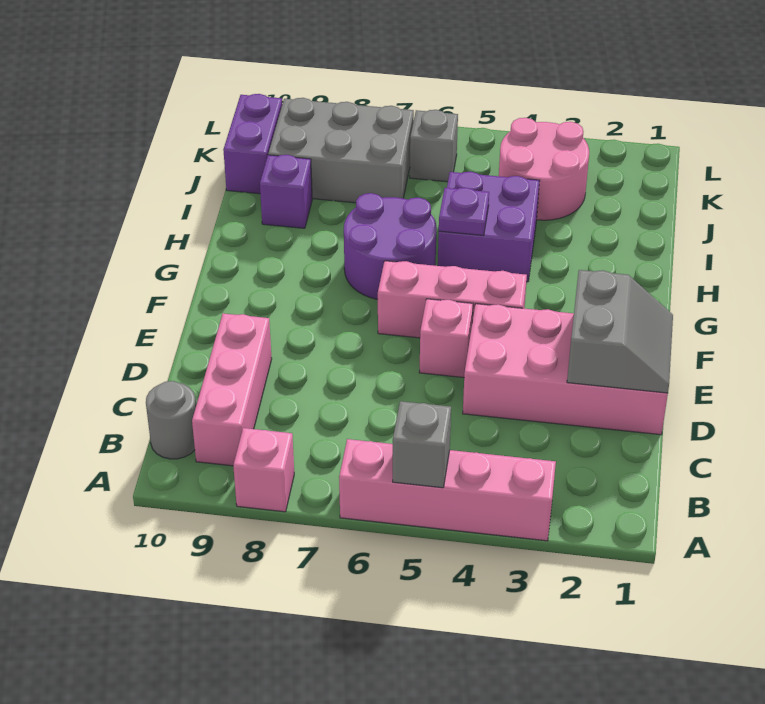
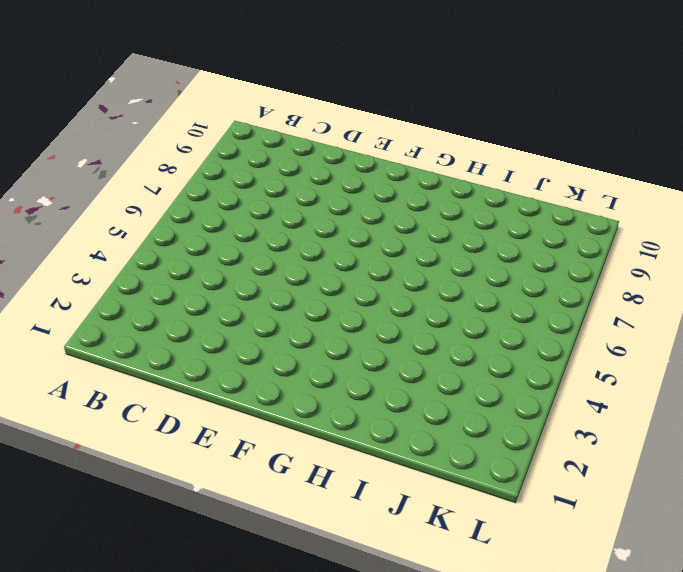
none -> pink 1x4 brick [339,439,556,541]
none -> pink 1x1 brick [233,428,294,512]
none -> pink 1x3 brick [192,313,272,466]

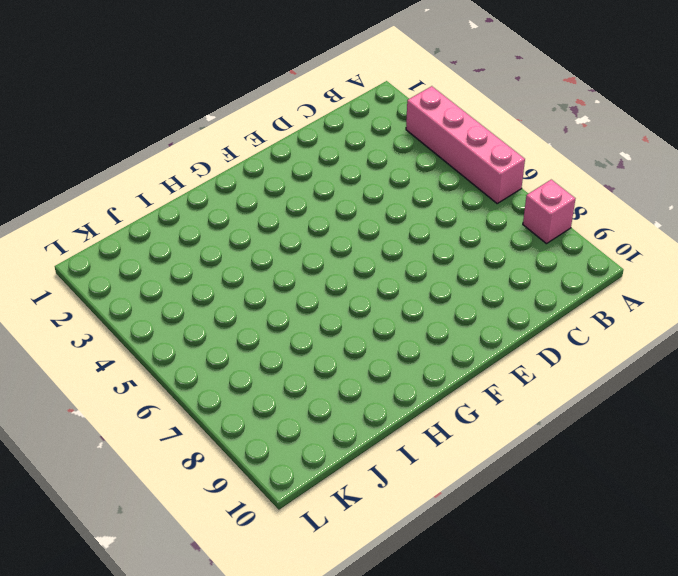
none -> pink 1x3 brick [192,313,272,466]
none -> grey 1x1 round brick [146,381,196,459]
none -> pink 2x4 brick [463,304,668,435]

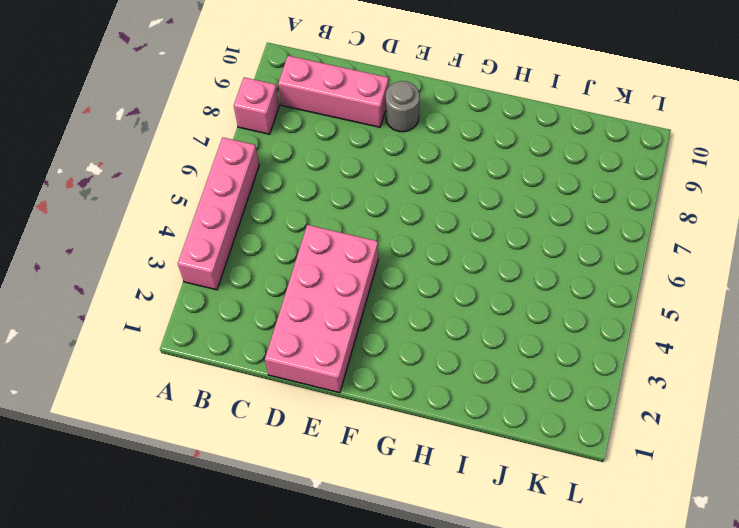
grey 1x1 round brick [386,81,420,132] -> grey 1x1 round brick moved to [146,381,196,459]
none -> pink 1x1 brick [419,299,473,378]
none -> pink 1x3 brick [378,261,527,338]
none -> purple 2x2 round brick [344,193,437,299]

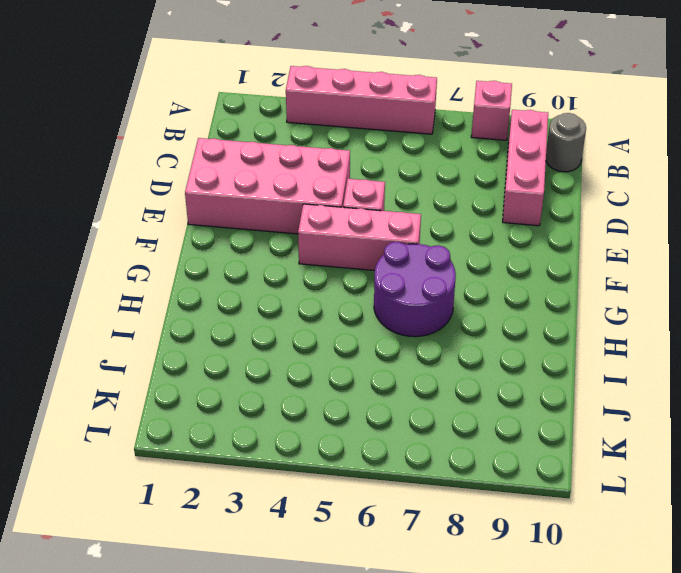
none -> purple 2x2 brick [438,172,540,282]
none -> purple 1x1 brick [260,155,312,228]
none -> pink 2x2 round brick [499,118,589,220]

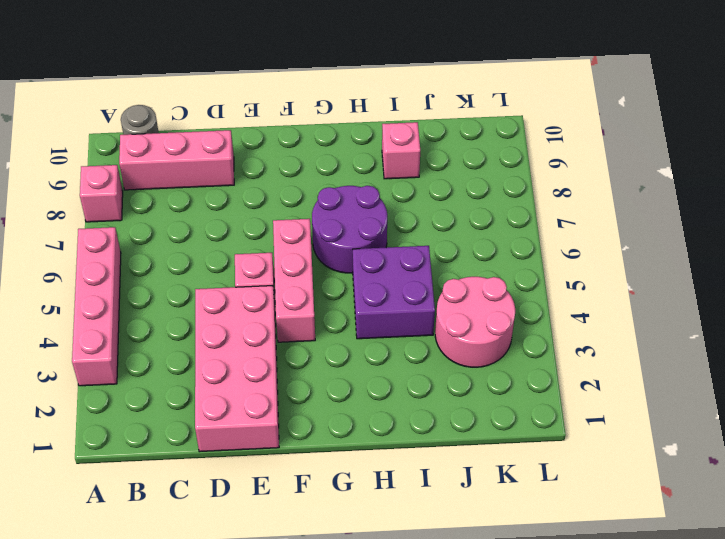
pink 1x1 brick [382,122,420,179] -> purple 1x1 brick [260,155,312,228]
none -> grey 2x3 brick [268,98,414,203]
none -> purple 1x2 brick [223,94,282,194]
none -> grey 1x1 brick [410,110,458,182]

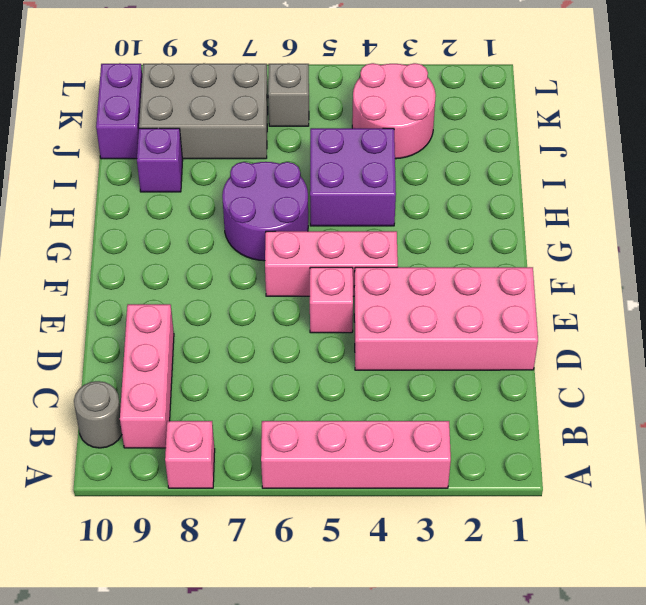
none -> grey 1x1 brick [393,401,451,488]
none -> grey 2x2 slope [567,270,673,393]
none -> purple 1x1 plate [439,188,489,235]

